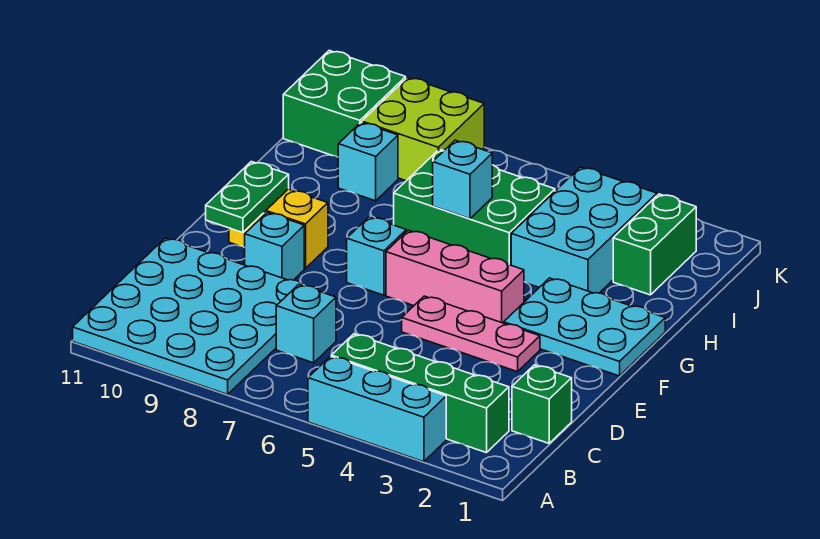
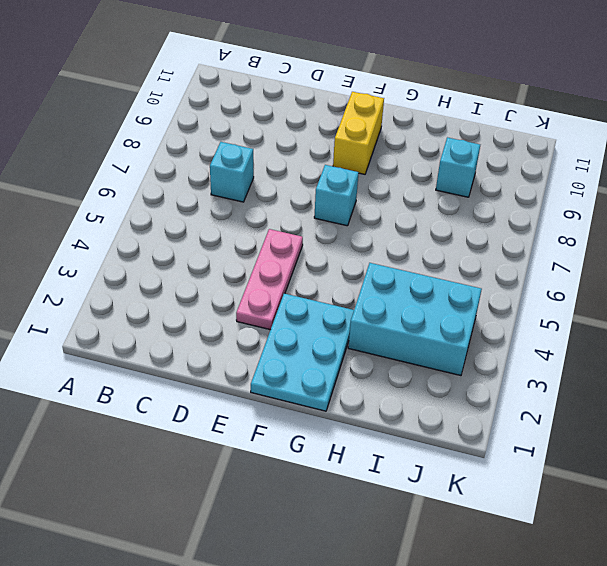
none -> cyan 1x3 brick [308,356,446,462]
none -> cyan 4x4 plate [73,238,304,394]
none -> green 1x4 brick [331,334,509,453]

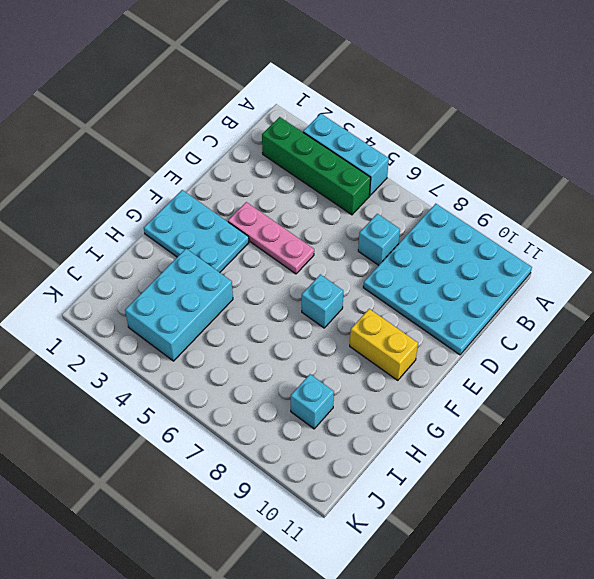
none -> green 1x1 brick [512,365,572,443]
none -> cyan 1x1 brick [245,213,304,280]
none -> pink 1x3 brick [386,230,524,323]

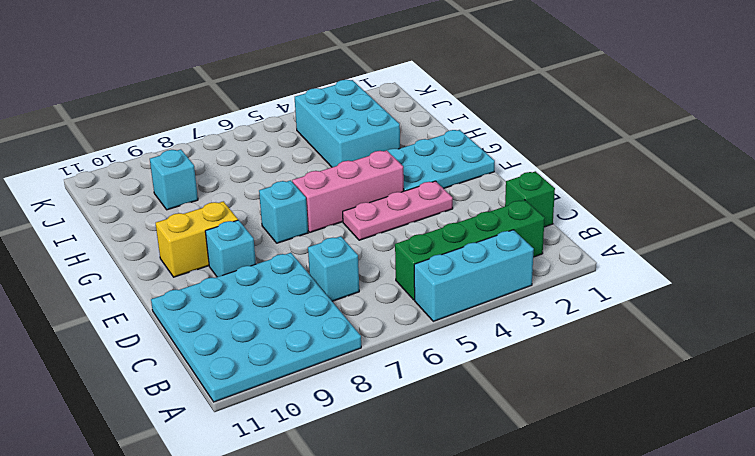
none -> green 2x3 brick [394,149,555,265]
none -> green 1x2 brick [613,194,696,295]
none -> lime 2x2 brick [362,77,484,181]

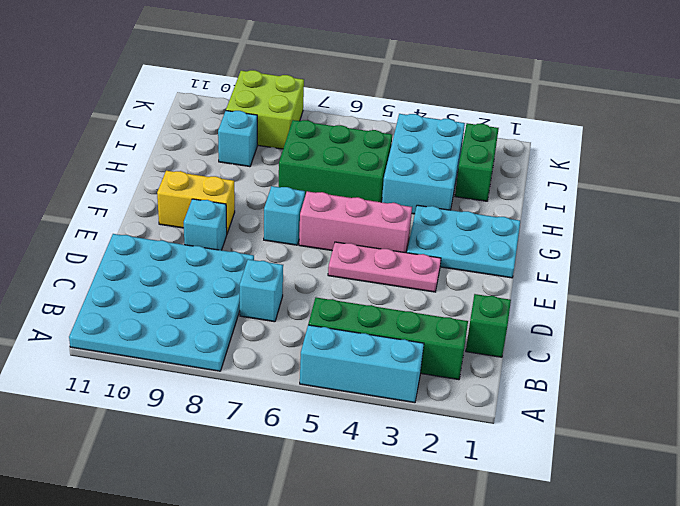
none -> green 2x2 brick [283,50,406,157]
none -> green 1x2 plate [206,162,289,233]
none -> cyan 1x1 brick [433,140,492,219]

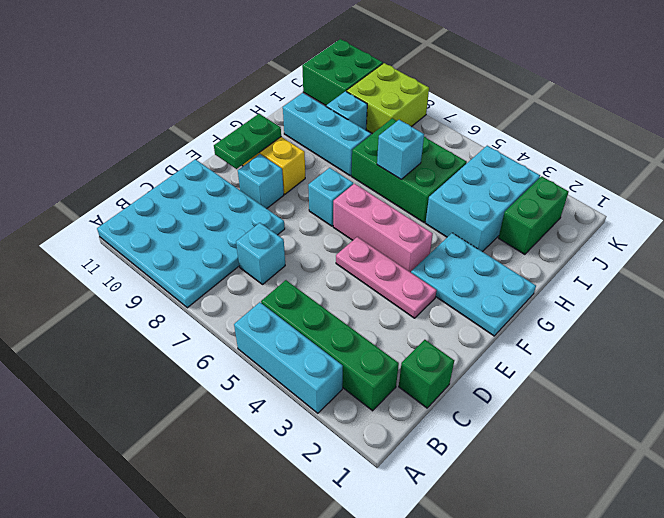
cyan 1x3 brick [283,93,371,176] -> none

